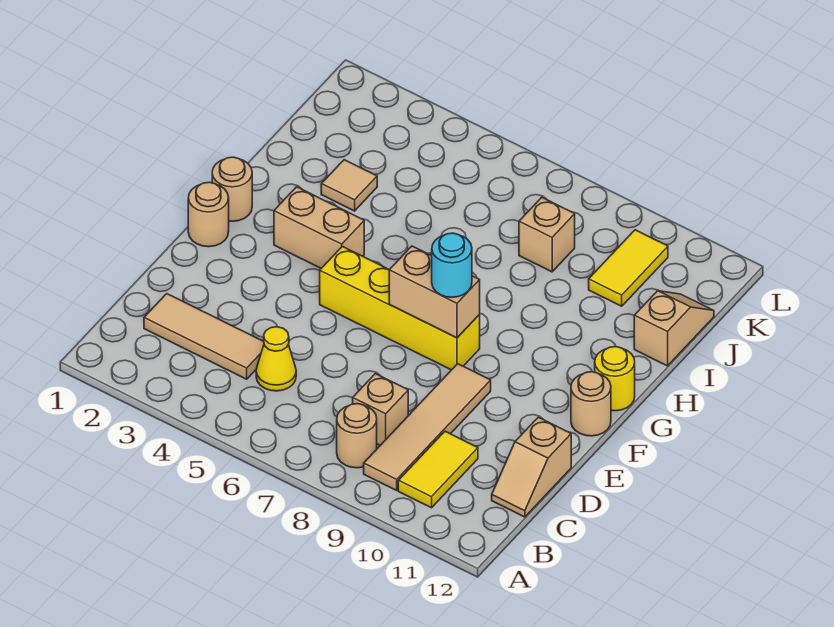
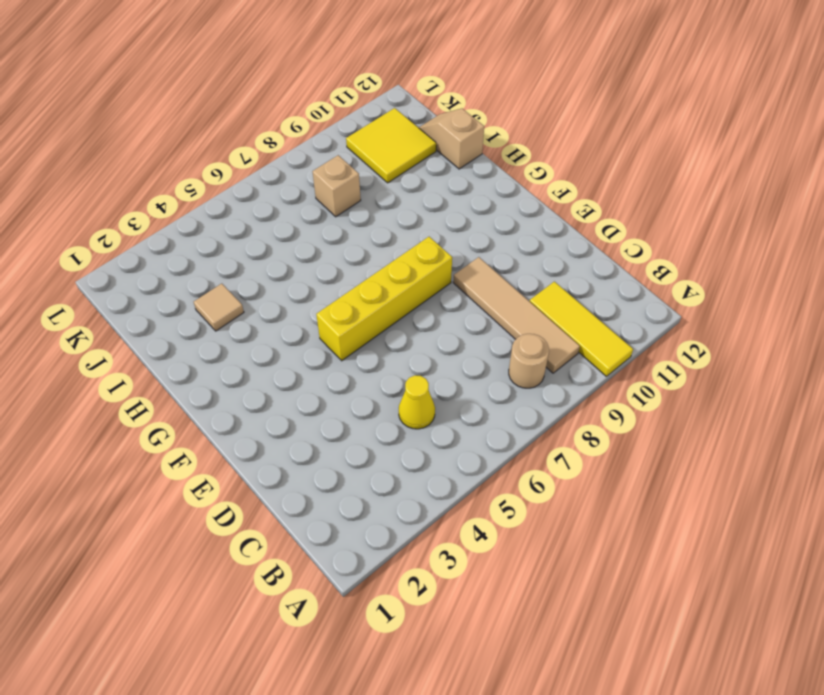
yellow 1x3 tile [530,282,633,376] -> yellow 1x2 tile [398,431,478,508]
yellow 2x2 tile [346,108,436,183] -> yellow 1x2 tile [589,230,668,306]
none -> tan 1x3 tile [144,294,264,379]
none -> tan 1x1 brick [353,374,408,445]
none -> tan 1x2 slope [492,417,571,517]

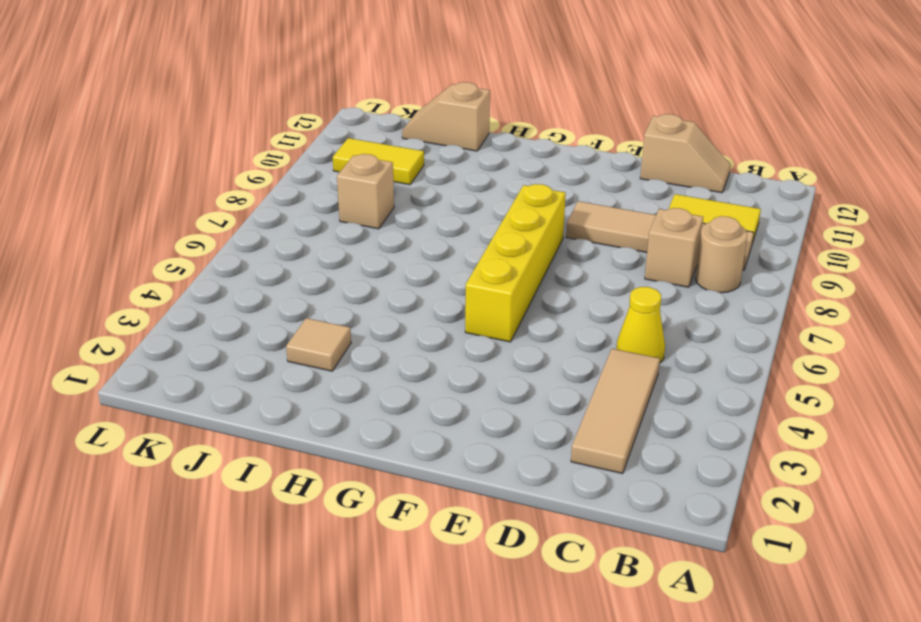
none -> tan 1x1 round brick [188,182,229,247]
none -> tan 1x1 round brick [571,372,611,436]
none -> tan 1x1 round brick [212,157,252,221]

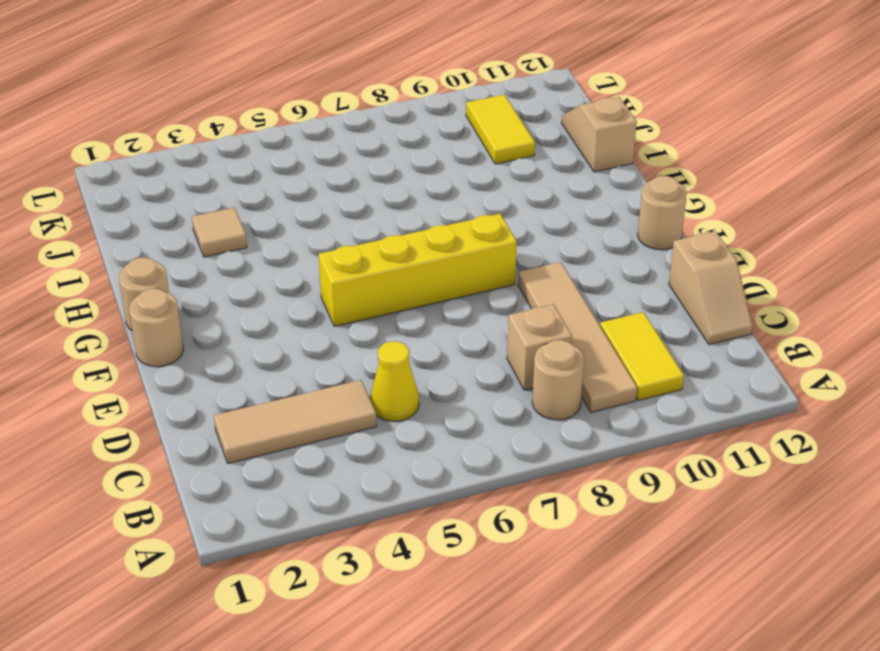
none -> tan 1x2 brick [274,187,364,268]
none -> yellow 1x1 round brick [595,347,635,411]
none -> tan 1x1 brick [519,197,575,272]

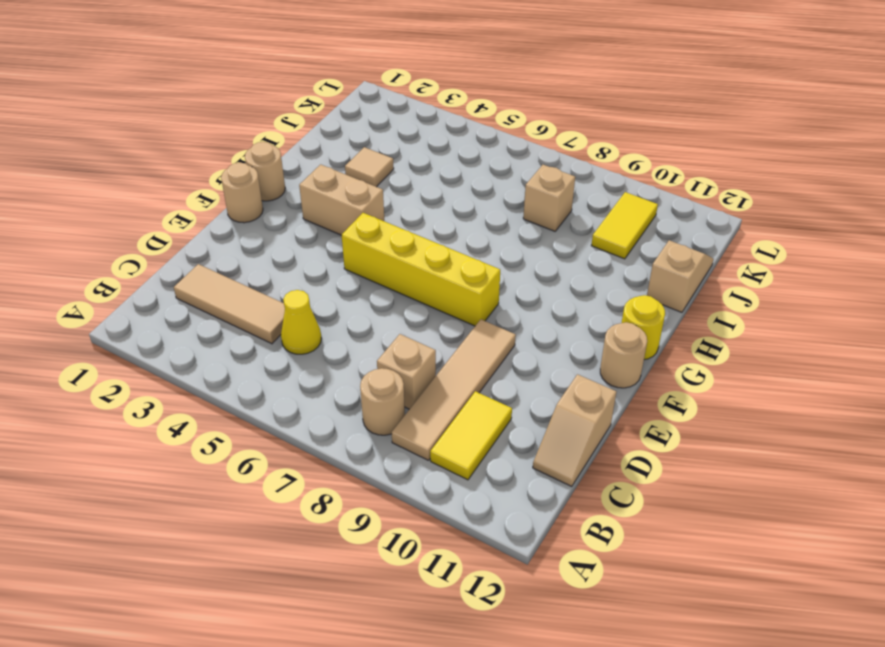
none -> tan 1x2 brick [389,246,480,338]
none -> cyan 1x1 round brick [432,233,472,297]

